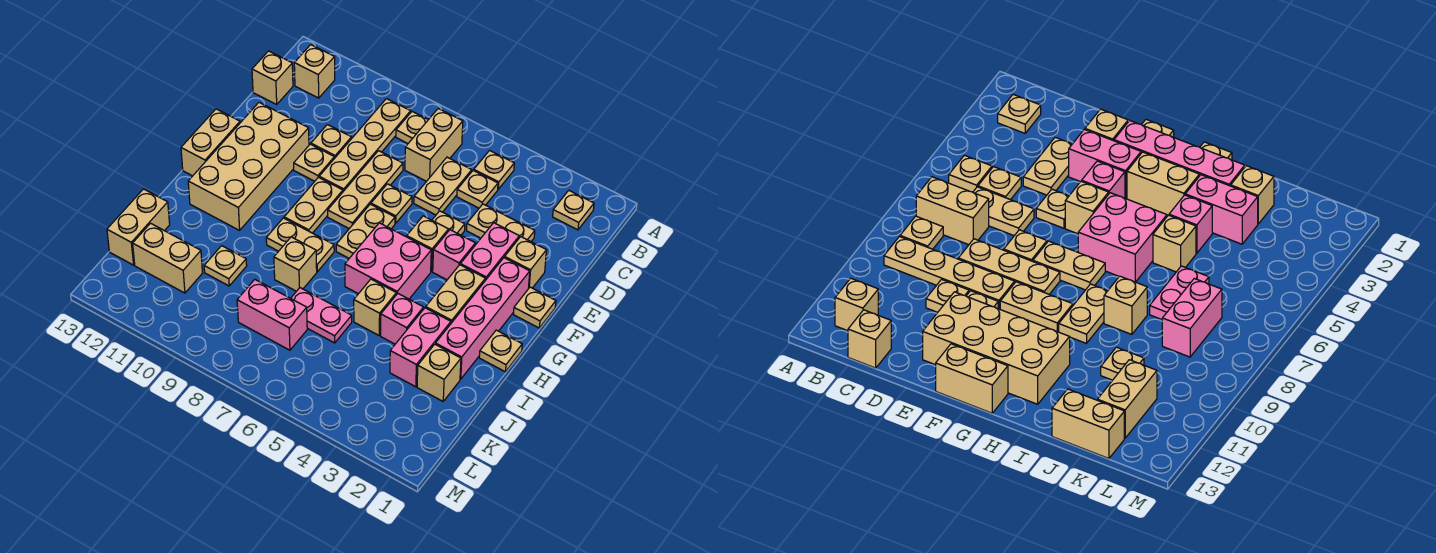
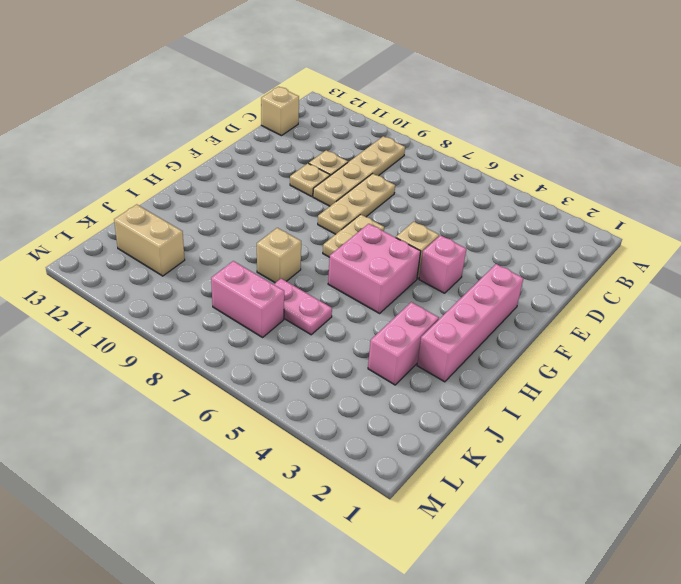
none -> tan 1x1 plate [553,190,594,230]
none -> tan 1x1 plate [474,151,514,189]
none -> tan 1x2 brick [405,109,463,181]
none -> tan 1x1 plate [396,112,428,143]

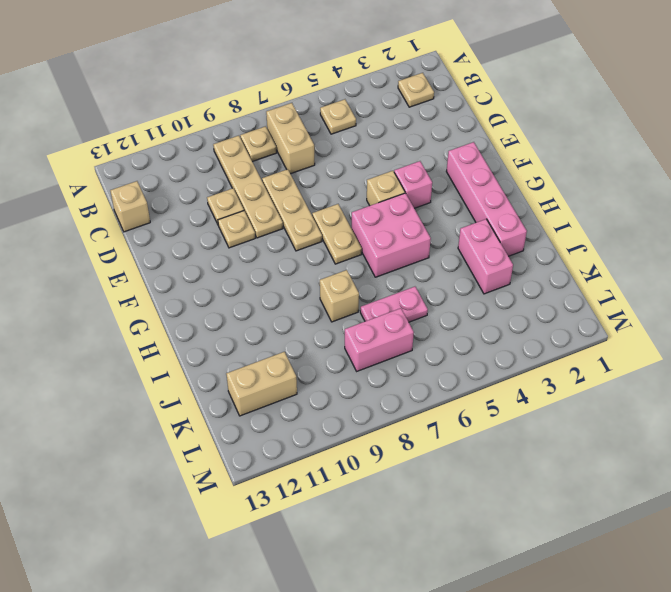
none -> tan 1x1 brick [294,45,335,98]
none -> tan 1x1 plate [457,170,498,208]
none -> tan 1x2 plate [414,157,472,215]
none -> tan 1x2 plate [467,204,535,241]

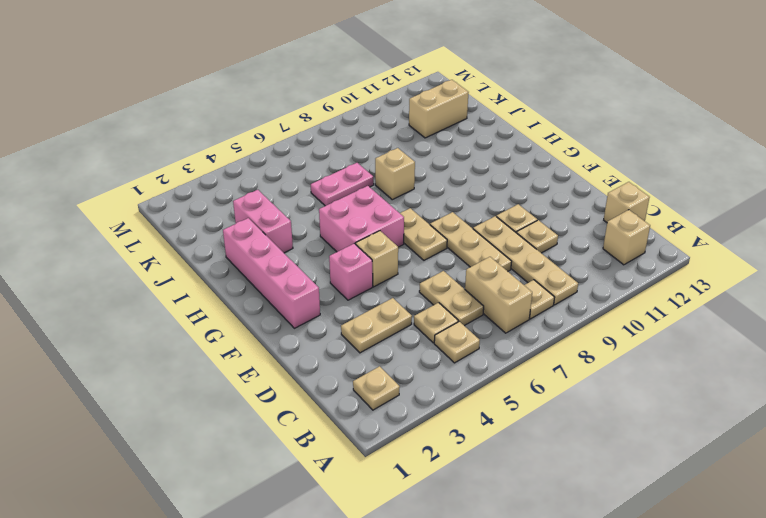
none -> tan 1x1 brick [505,237,546,289]
none -> pink 1x2 brick [460,223,519,280]
none -> tan 1x1 plate [432,211,465,235]
none -> tan 1x1 plate [371,184,412,223]

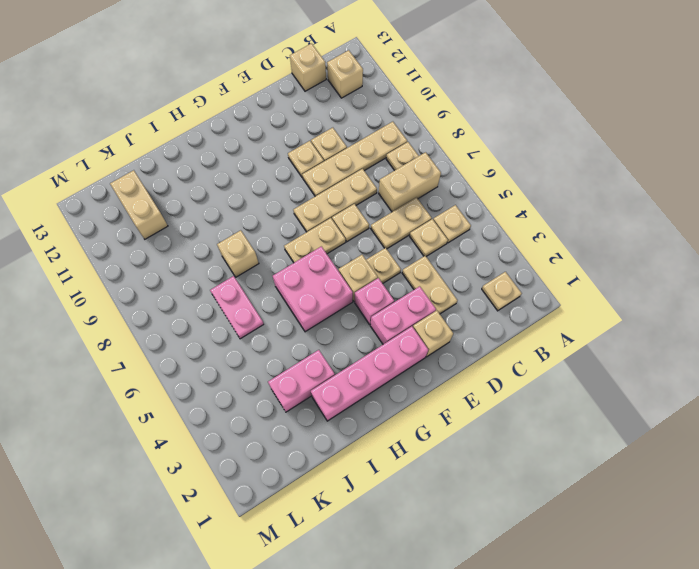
none -> tan 2x4 brick [188,102,309,230]
none -> tan 1x1 plate [513,287,556,328]
none -> tan 1x2 plate [284,177,343,233]
none -> tan 1x2 brick [181,109,240,176]

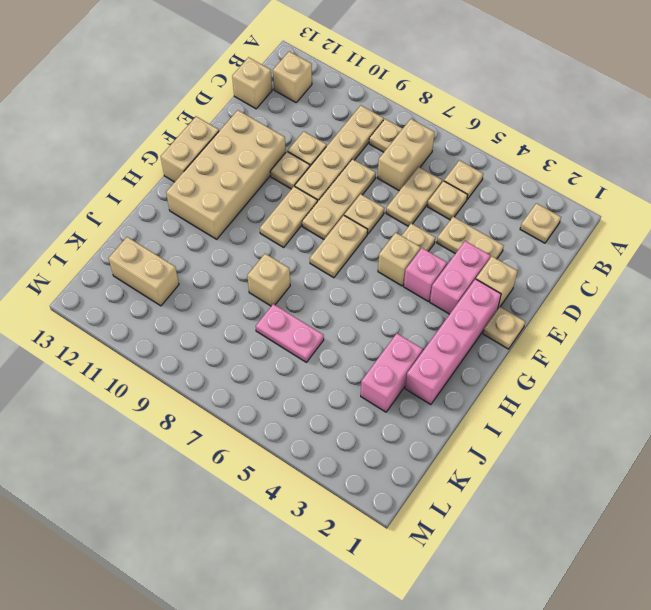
none -> tan 1x2 brick [426,265,485,323]
none -> pink 2x2 brick [345,223,431,299]
none -> tan 1x1 plate [479,330,522,372]
none -> tan 1x2 plate [266,218,334,272]

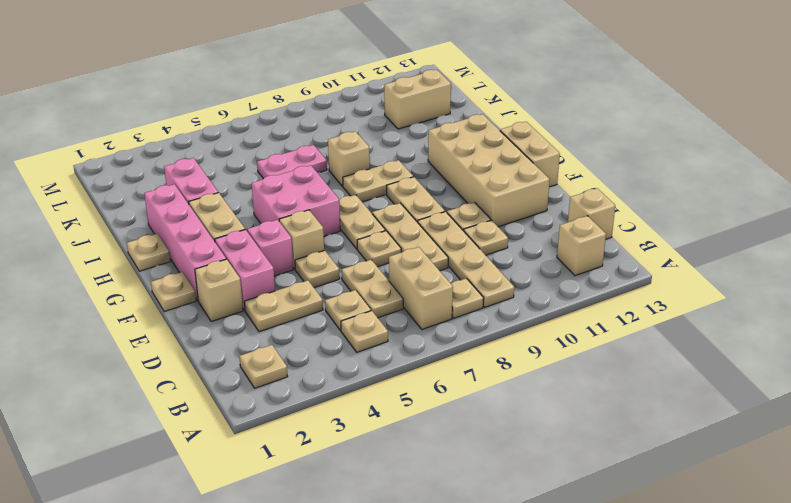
none -> pink 1x1 brick [381,294,424,344]
none -> tan 1x1 brick [354,279,396,335]
none -> tan 1x1 brick [417,344,461,401]
none -> tan 1x1 plate [204,246,247,286]

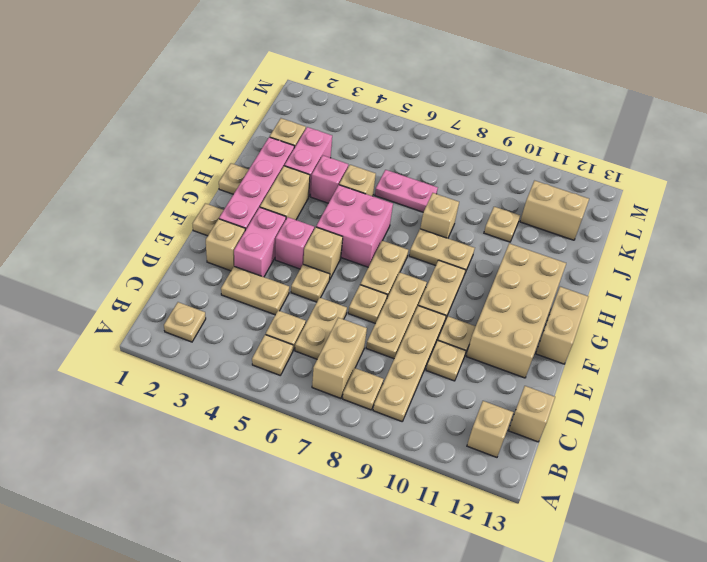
none -> tan 1x2 brick [107,189,170,265]
none -> pink 1x2 brick [237,280,307,350]

